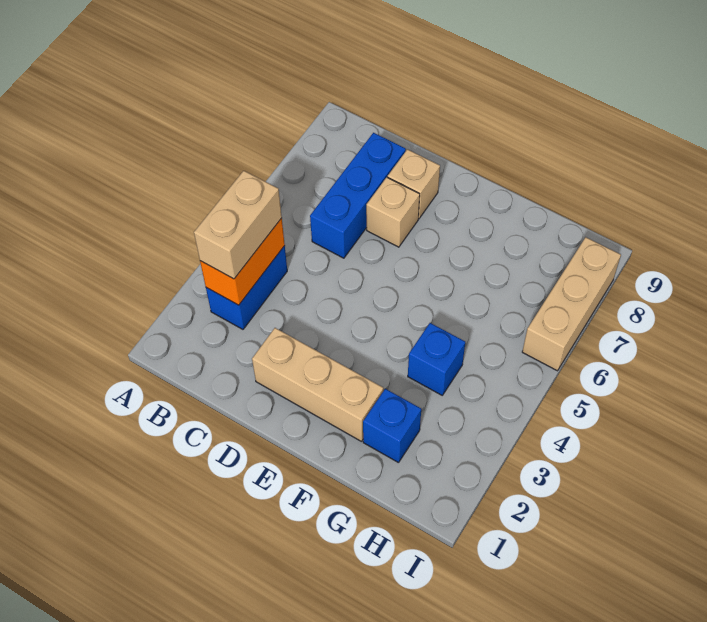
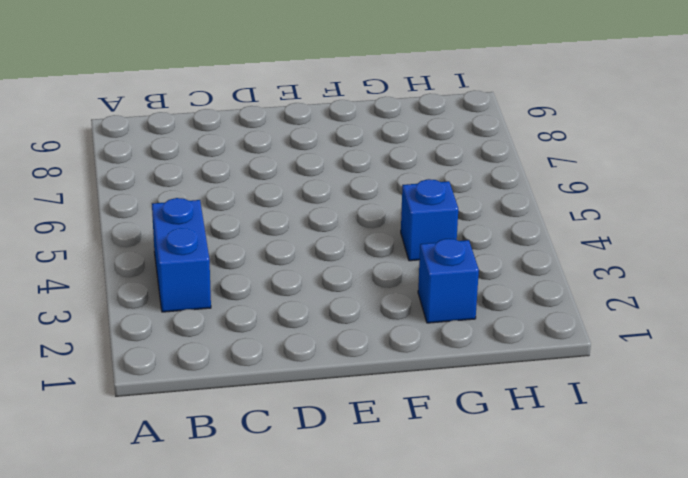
none -> blue 1x3 brick [310,133,406,258]
none -> tan 1x3 brick [252,328,383,442]

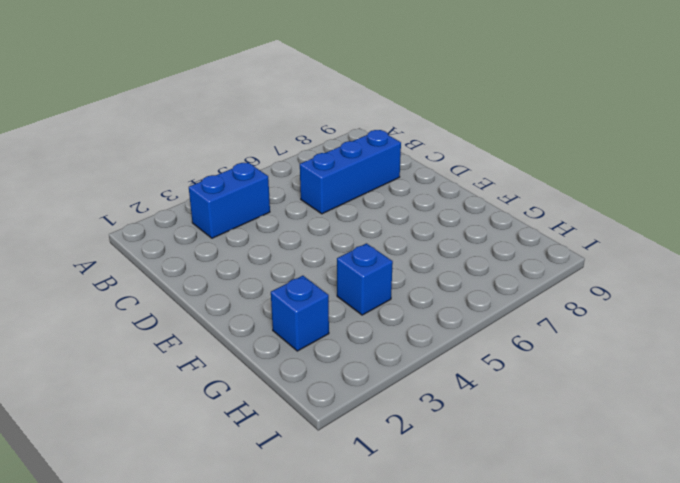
none -> tan 1x3 brick [252,328,383,442]
none -> tan 1x1 brick [366,177,420,247]

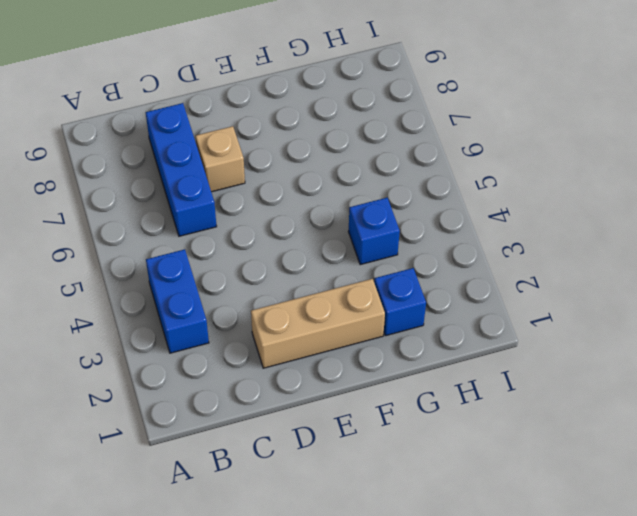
none -> tan 1x1 brick [388,149,440,219]
none -> tan 1x3 brick [522,237,621,371]

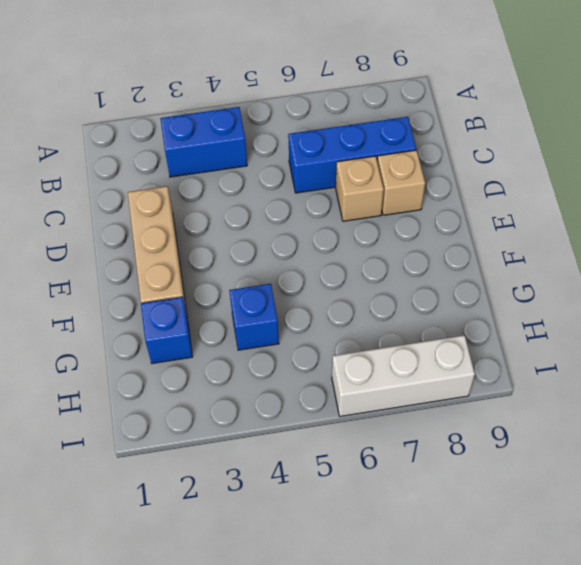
white 1x3 brick [332,335,475,416] -> tan 1x3 brick [522,237,621,371]
none -> orange 1x2 brick [200,218,285,305]
none -> tan 1x2 brick [194,171,282,279]

